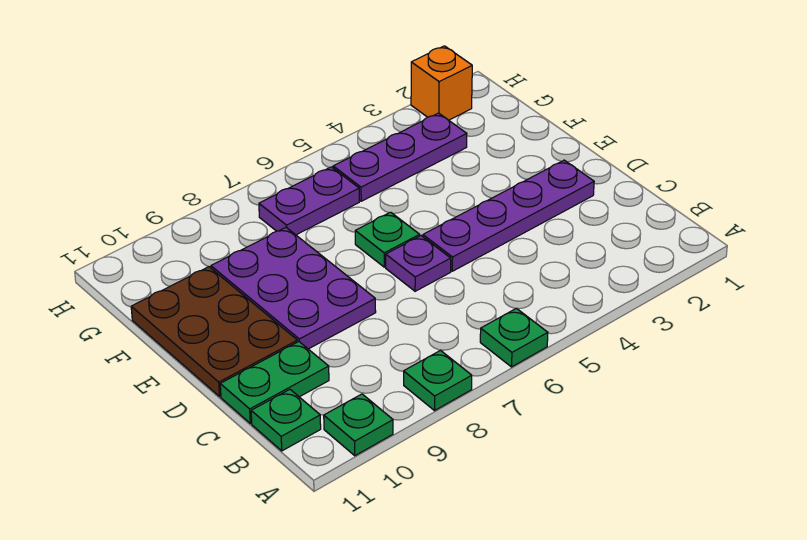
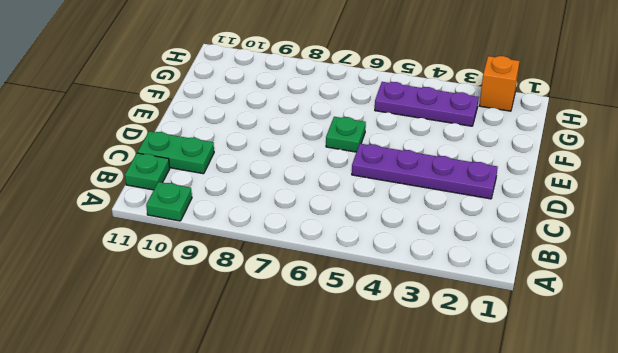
none -> green 1x1 plate [480,308,548,367]
none -> green 1x1 plate [404,351,472,410]
none -> purple 1x1 plate [386,236,451,291]

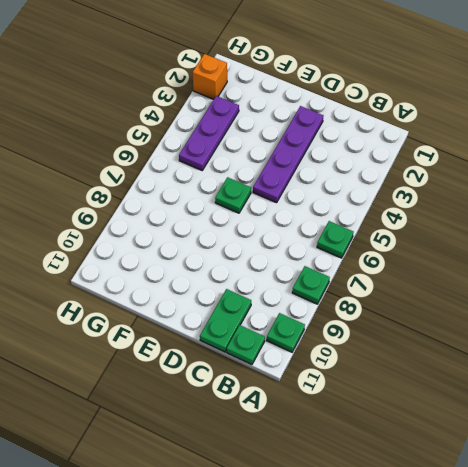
none -> purple 1x1 plate [386,236,451,291]
none -> purple 2x3 plate [211,228,376,349]
none -> brown 2x3 plate [131,267,298,396]

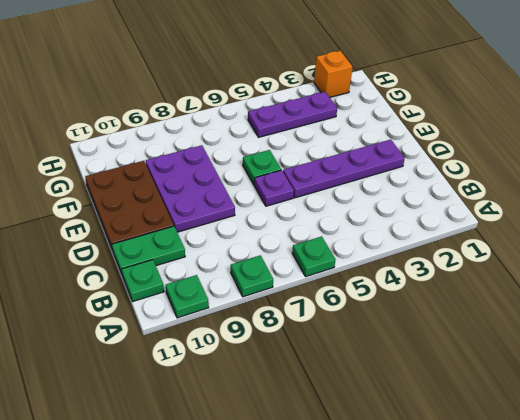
none -> purple 1x2 plate [259,167,359,235]

